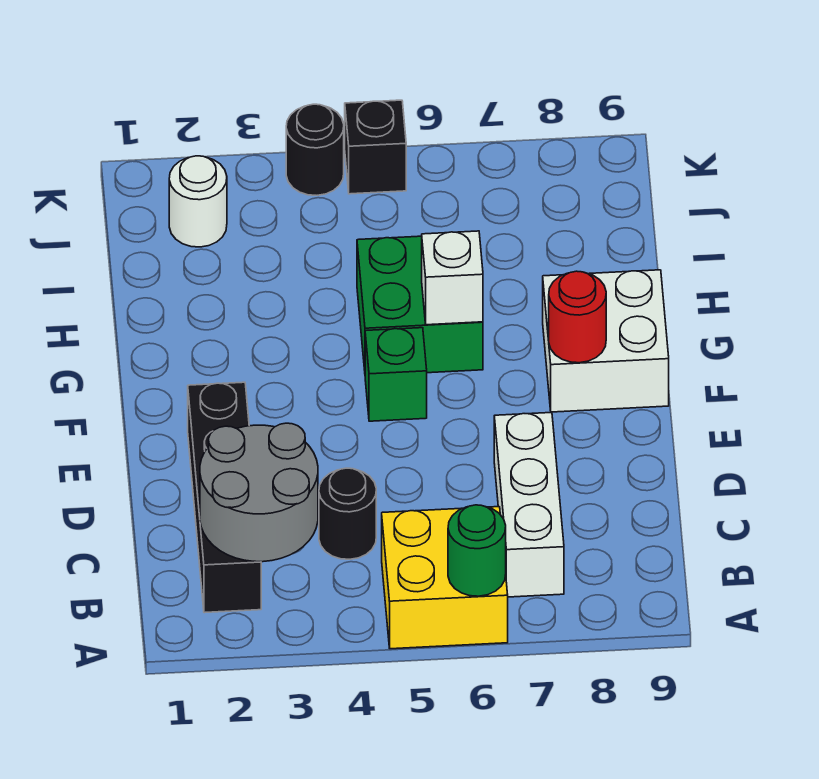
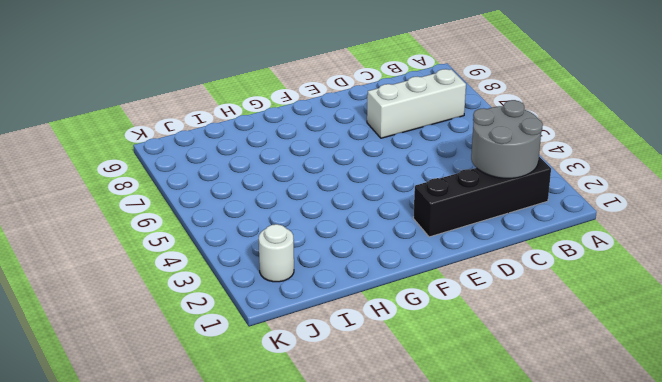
none -> yellow 2x2 brick [382,507,508,649]
none -> black 1x1 round brick [319,468,376,559]
none -> green 1x1 brick [365,328,427,421]

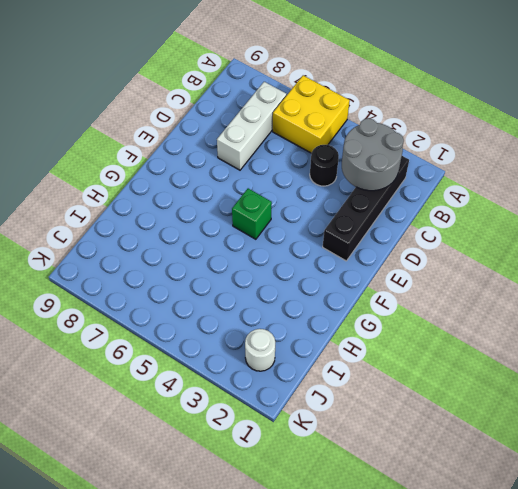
none -> white 2x2 brick [543,270,669,412]
none -> green 2x2 brick [357,236,483,373]
none -> black 1x1 round brick [286,104,344,195]

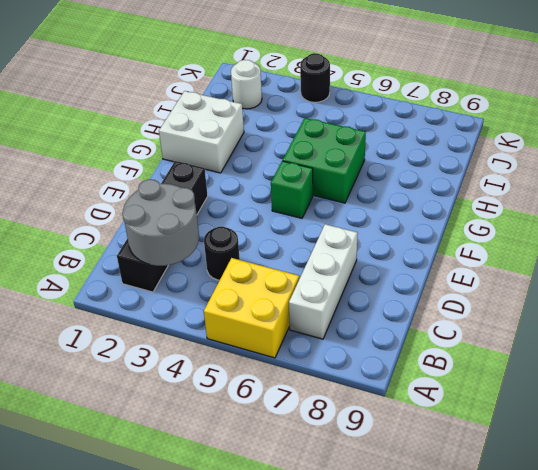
white 2x2 brick [159,91,244,173] -> white 2x2 brick moved to [543,270,669,412]
none -> black 1x1 brick [345,100,406,194]
none -> green 1x1 round brick [448,505,506,596]
none -> red 1x1 round brick [549,271,606,363]

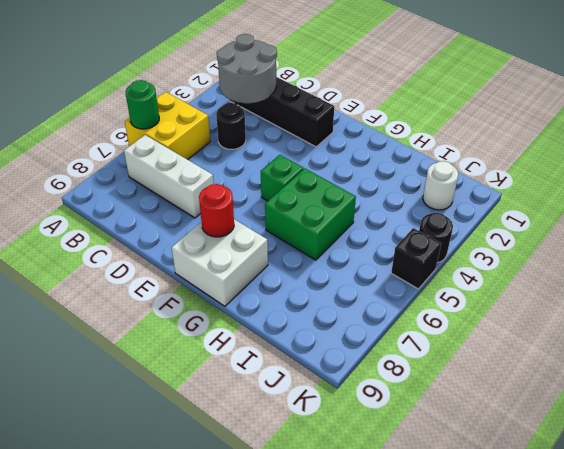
none -> white 1x1 brick [422,231,483,325]

